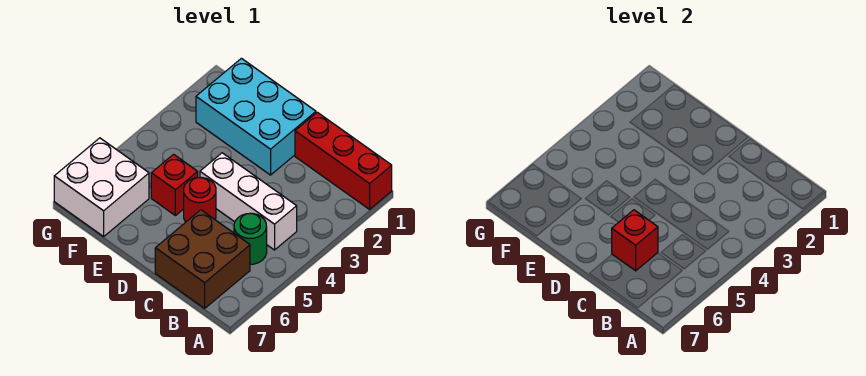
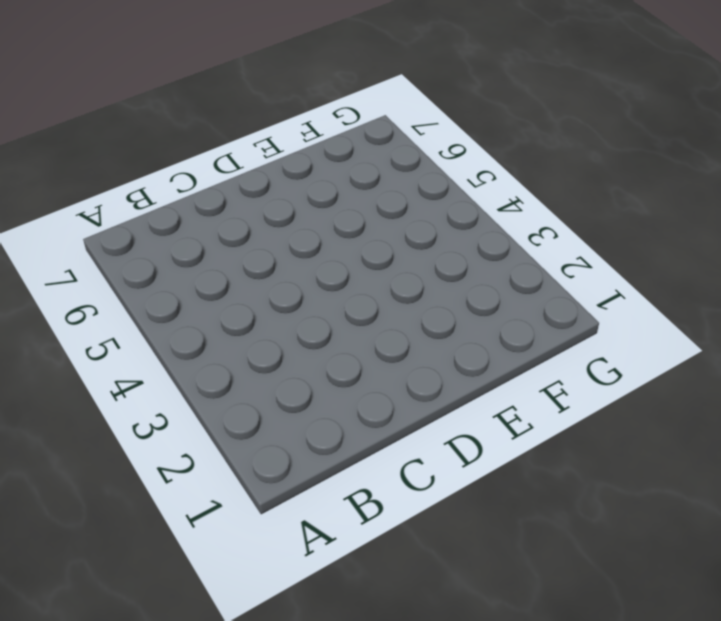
none -> red 1x3 brick [295,112,392,209]
none -> white 1x3 brick [200,153,297,250]

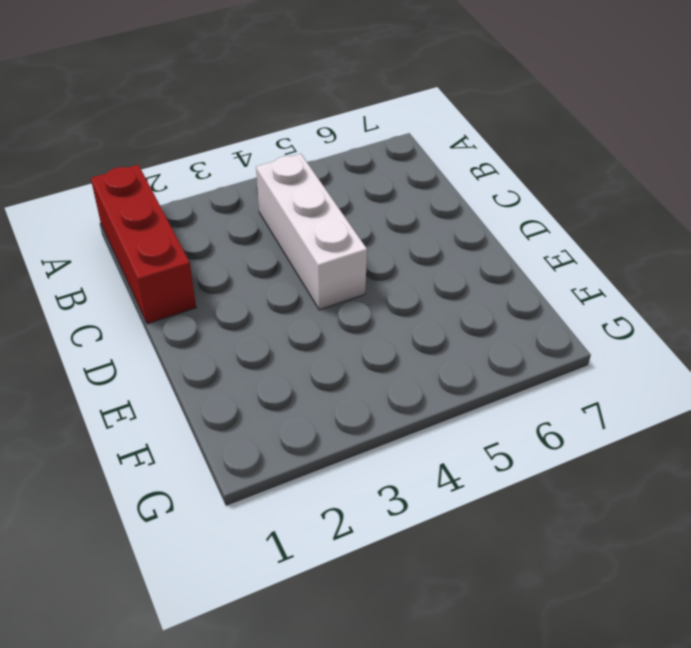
none -> green 1x1 round brick [234,213,267,264]
none -> brown 2x2 brick [155,210,250,308]

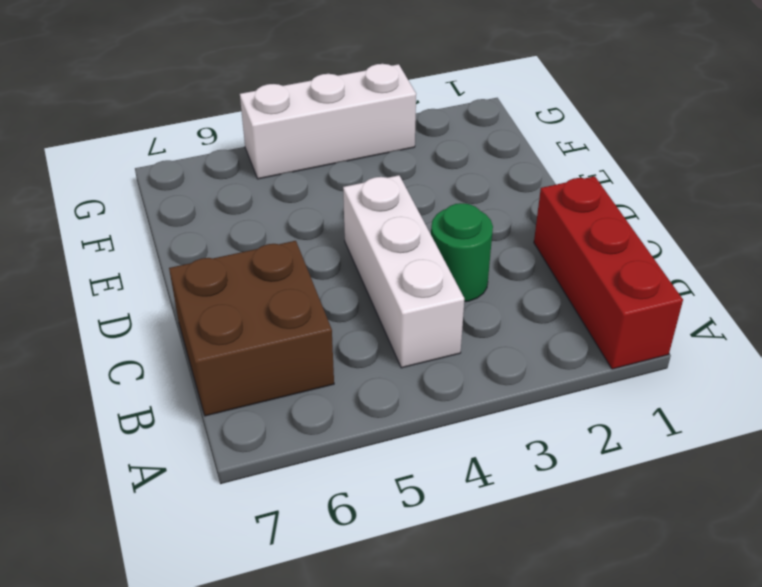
green 1x1 round brick [431,203,493,302] -> green 1x1 round brick moved to [234,213,267,264]
white 1x3 brick [240,64,416,179] -> none
none -> cyan 2x3 brick [196,58,316,175]
none -> red 1x1 round brick [184,178,216,222]

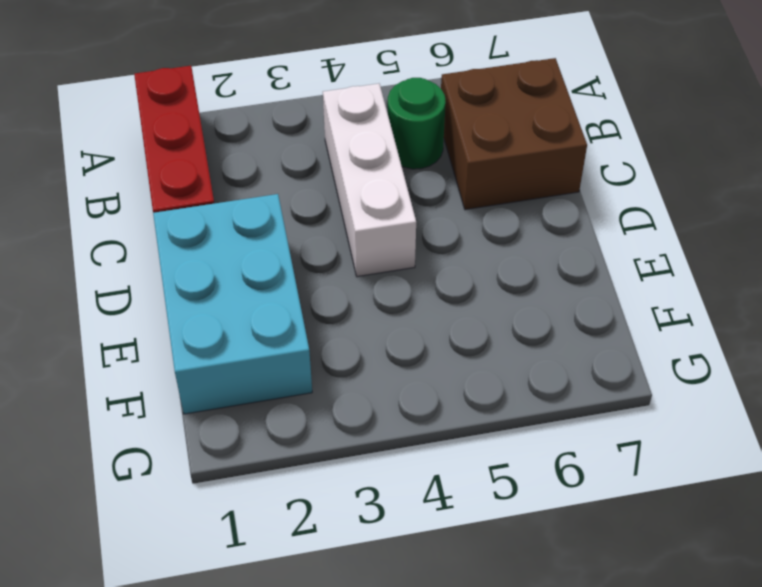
none -> red 1x1 round brick [184,178,216,222]
none -> red 1x1 brick [151,154,198,216]

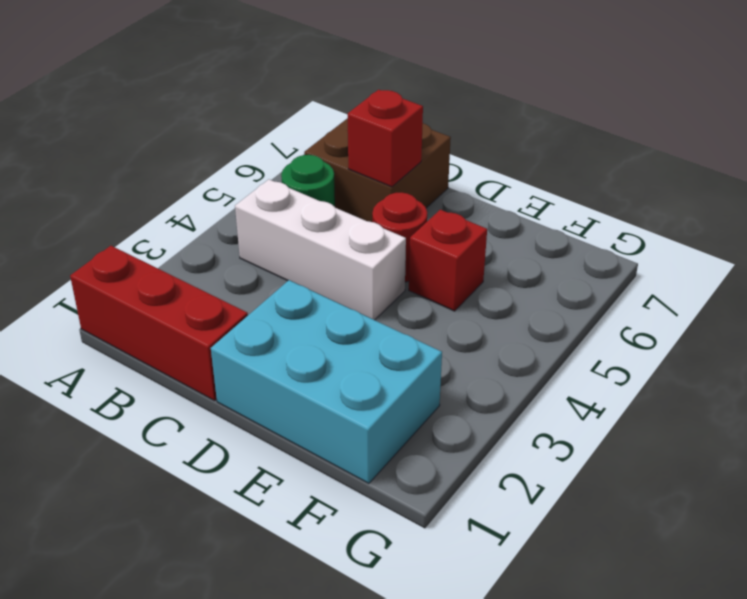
none -> white 2x2 brick [54,138,149,236]

